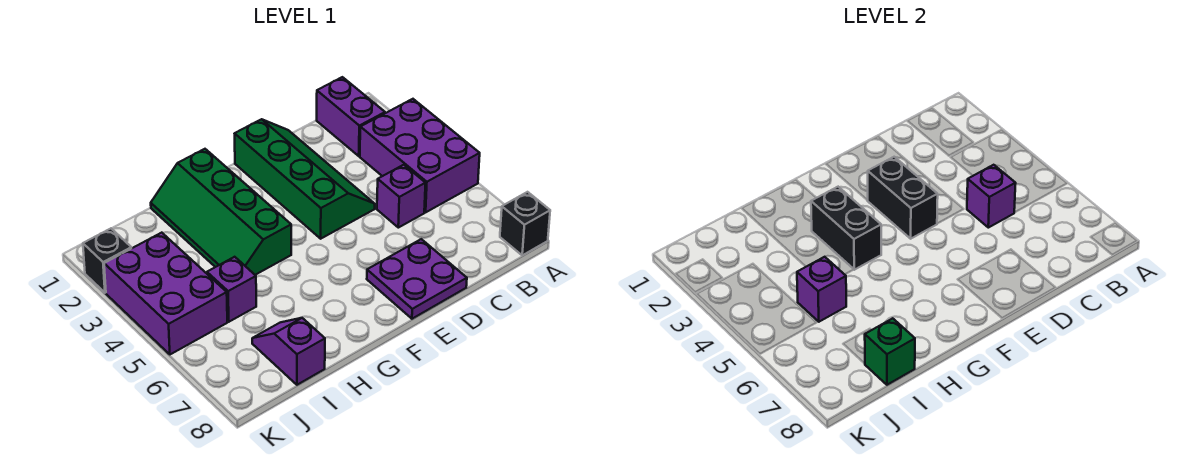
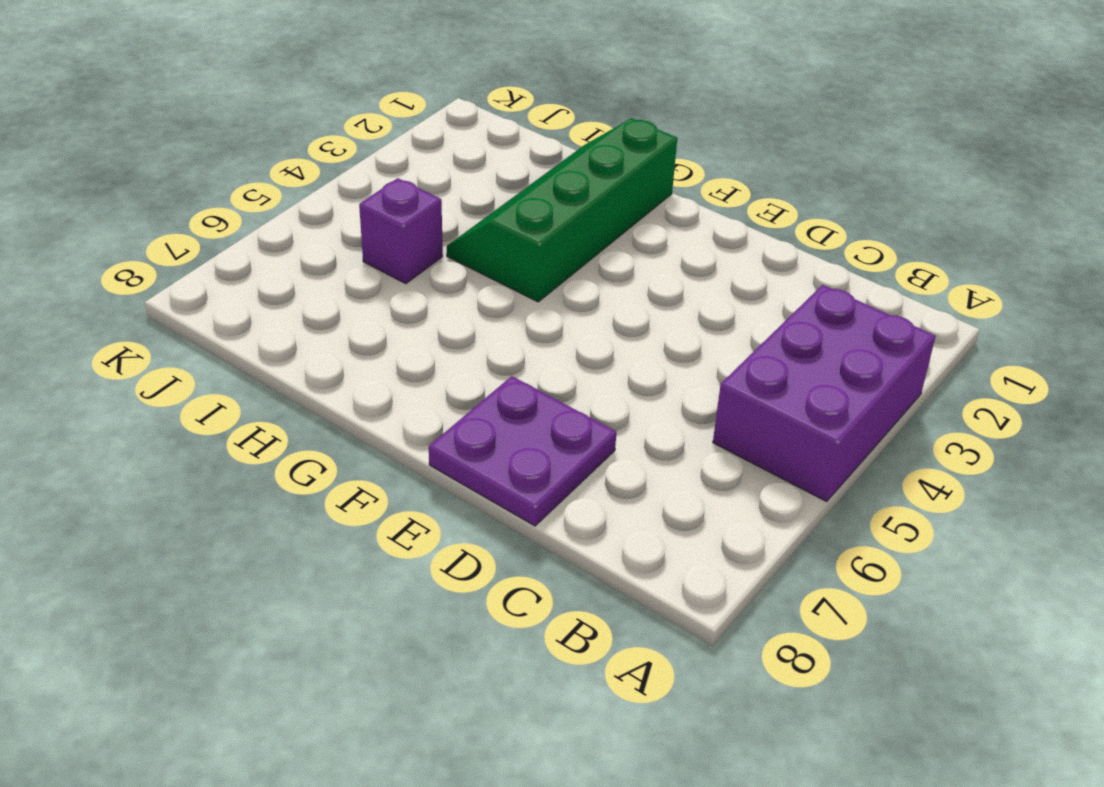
none -> black 1x1 brick [500,192,550,255]
none -> purple 1x2 brick [317,77,385,156]
none -> purple 1x1 brick [377,165,426,228]

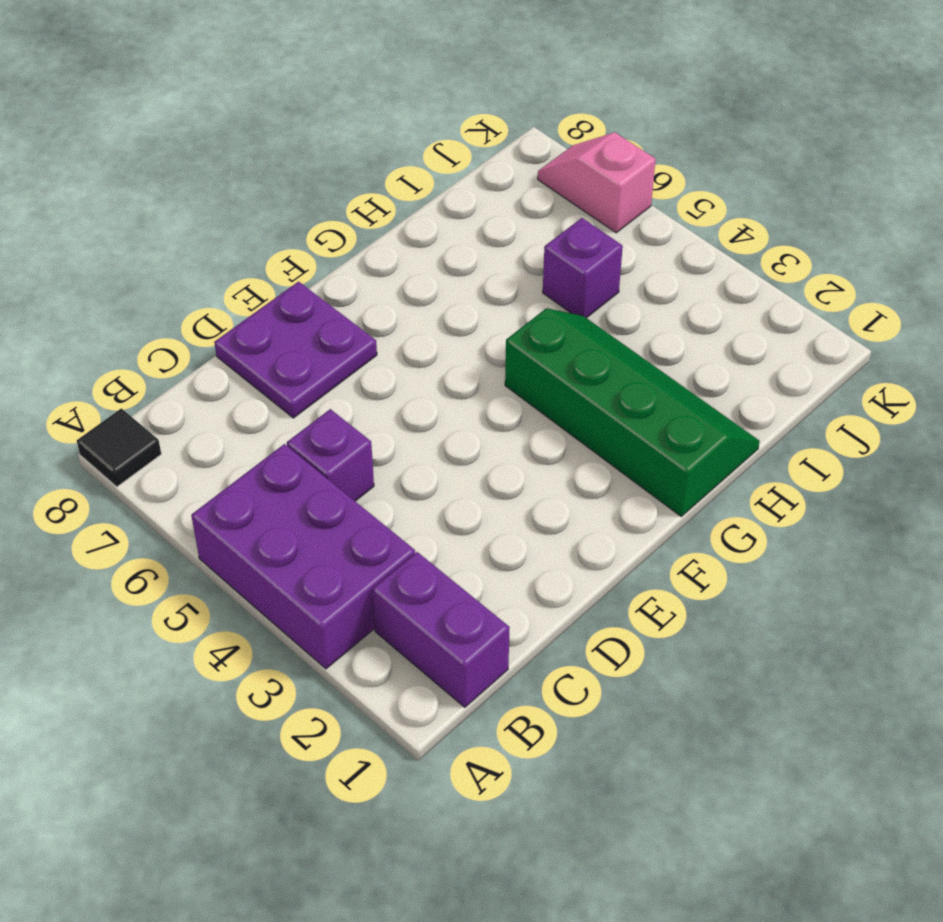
black 1x1 tile [77,408,161,487] -> black 1x1 brick [500,192,550,255]
pink 1x2 slope [538,132,656,233] -> none
none -> green 2x4 slope [235,119,375,239]
none -> purple 1x2 slope [252,318,325,385]
none -> purple 2x3 brick [104,233,227,354]

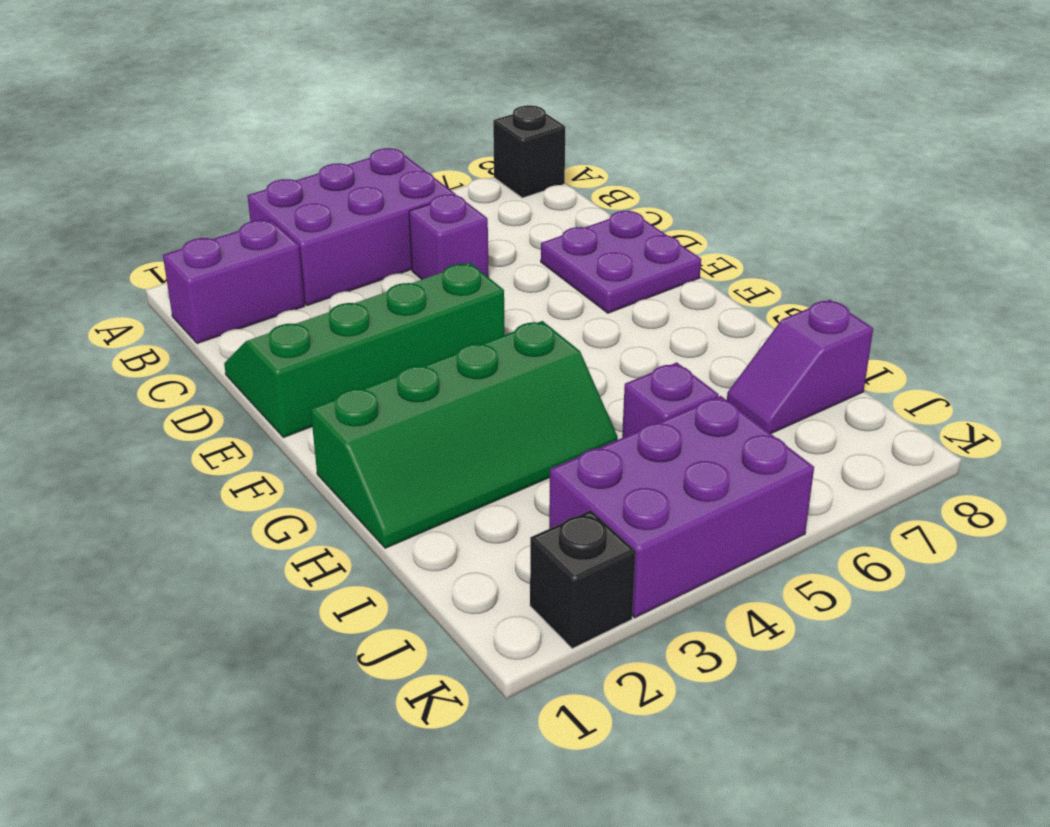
none -> purple 1x1 brick [967,165,1016,228]
none -> black 1x2 brick [867,157,938,239]
none -> black 1x2 brick [811,187,881,270]

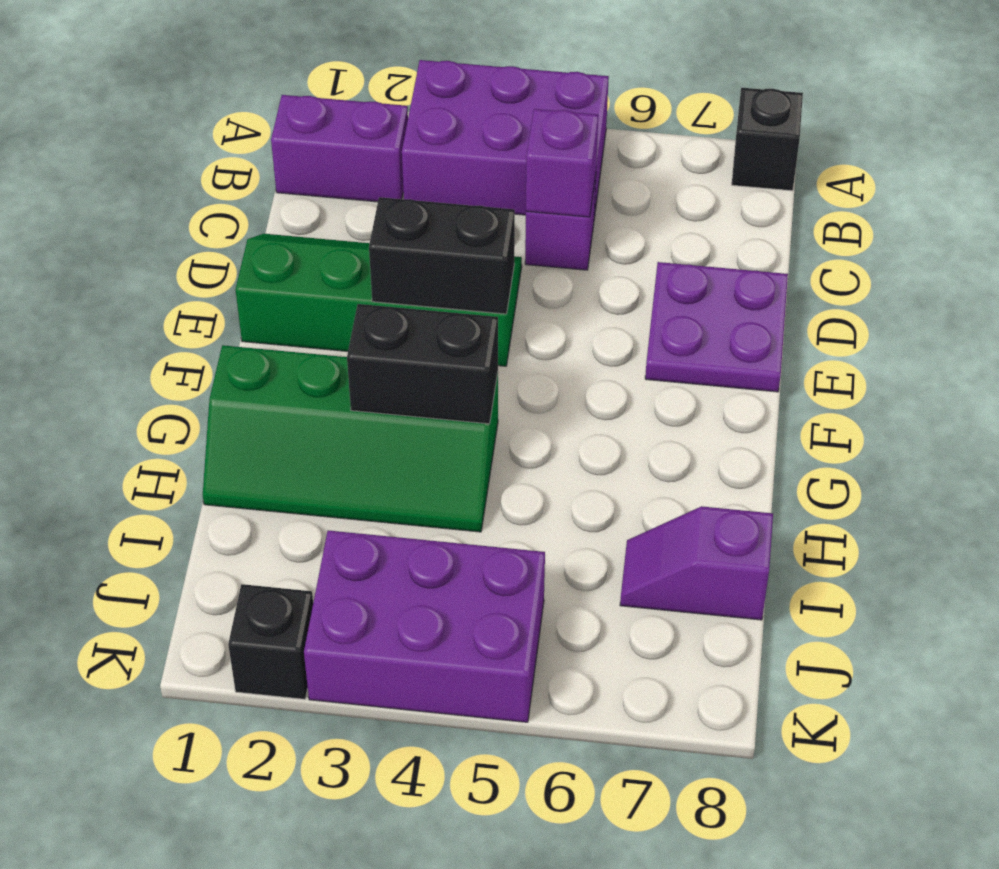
none -> purple 1x1 brick [207,257,256,322]
none -> purple 1x1 brick [797,257,846,322]
none -> green 1x1 brick [865,318,915,385]

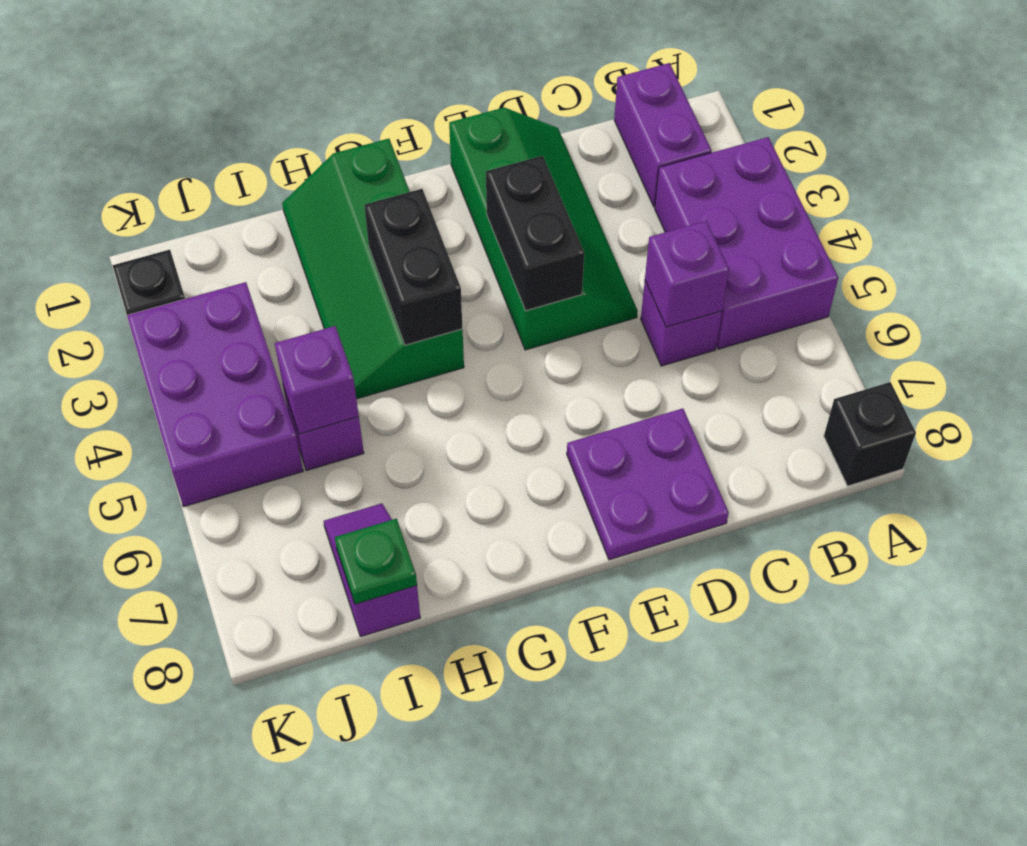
green 1x1 plate [335,519,417,604] -> green 1x1 brick [865,318,915,385]

